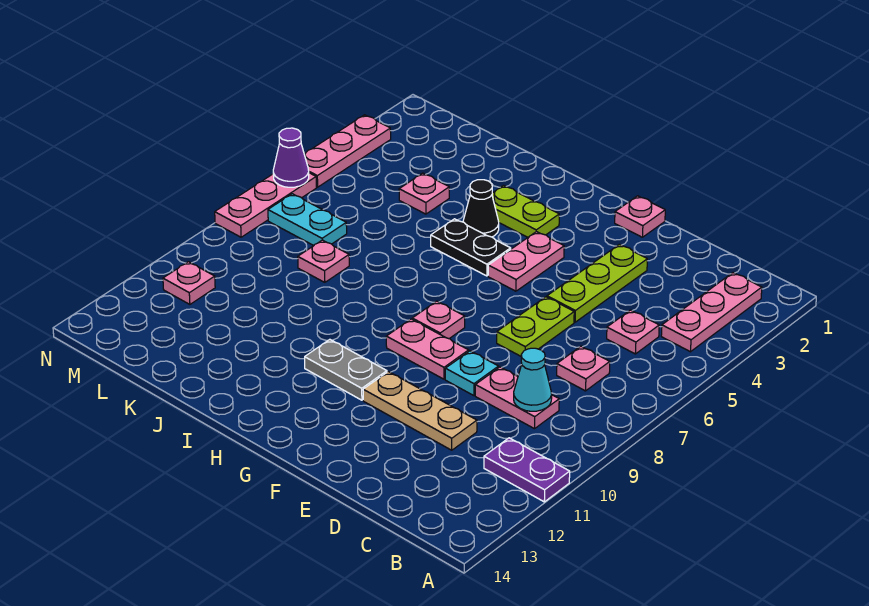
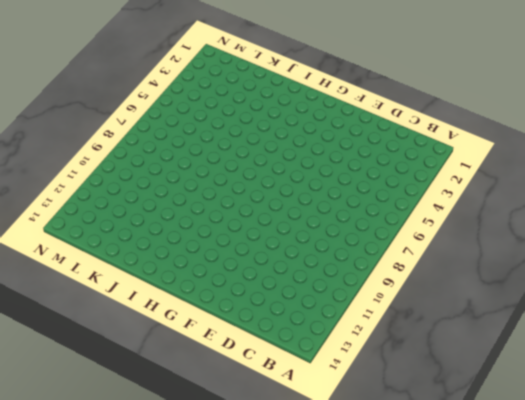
none -> purple 1x2 plate [484,438,570,502]
none -> pink 1x3 plate [661,273,762,352]
none -> pink 1x1 plate [607,310,659,354]

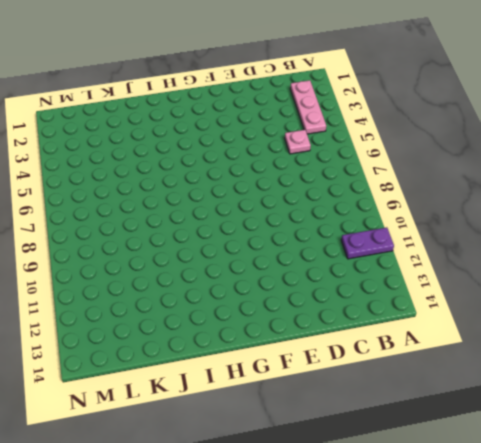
none -> pink 1x1 plate [557,346,610,391]
none -> pink 1x2 plate [475,367,559,429]
none -> tan 1x3 plate [363,372,477,450]

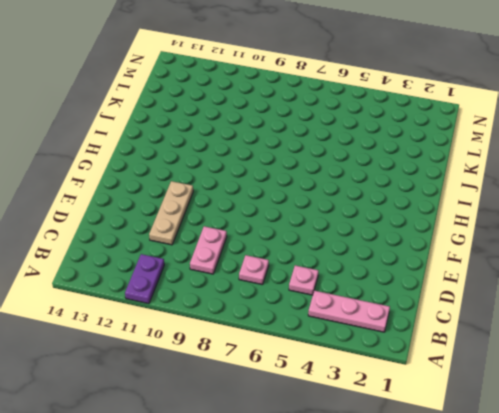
none -> lime 1x3 plate [547,244,647,322]
none -> lime 1x2 plate [497,297,574,356]
none -> cyan 1x1 plate [445,351,499,396]

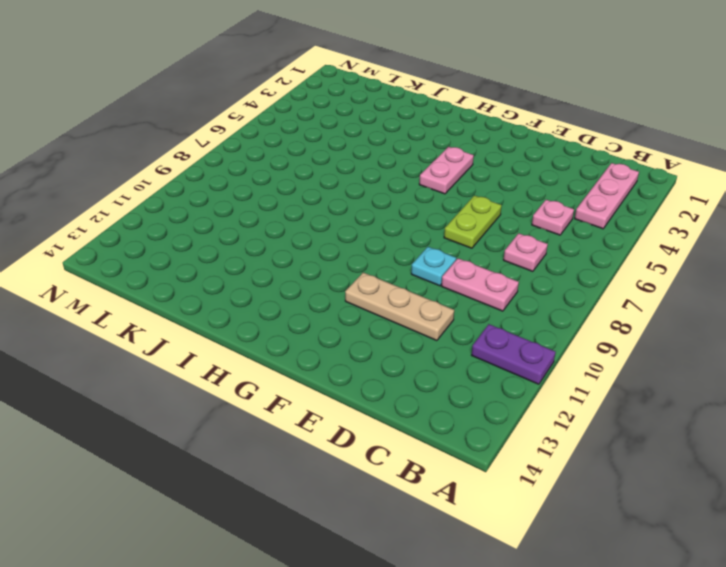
none -> lime 1x3 plate [547,244,647,322]
none -> pink 1x1 plate [615,196,665,237]
none -> pink 1x2 plate [386,319,469,379]

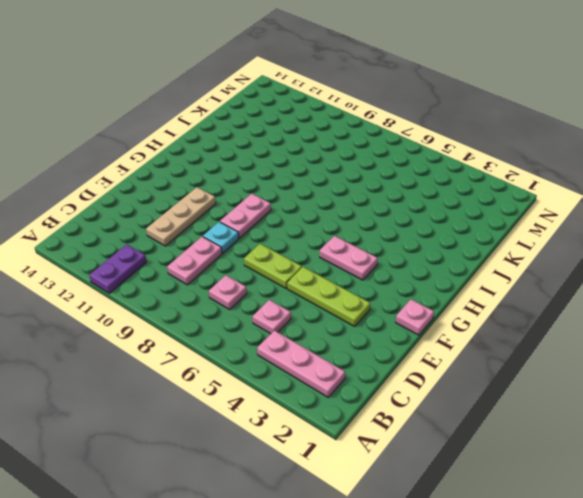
none -> pink 1x1 plate [412,301,465,339]
none -> grey 1x2 plate [305,339,387,400]
none -> lime 1x2 plate [492,186,559,237]

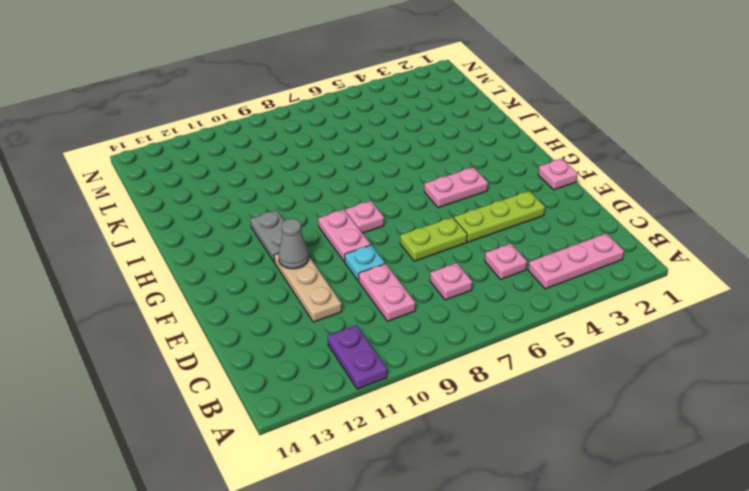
grey 1x1 cone [278,219,309,269] -> none
none -> lime 1x2 plate [492,186,559,237]
none -> black 1x2 plate [431,219,511,276]
none -> black 1x1 cone [463,180,499,237]

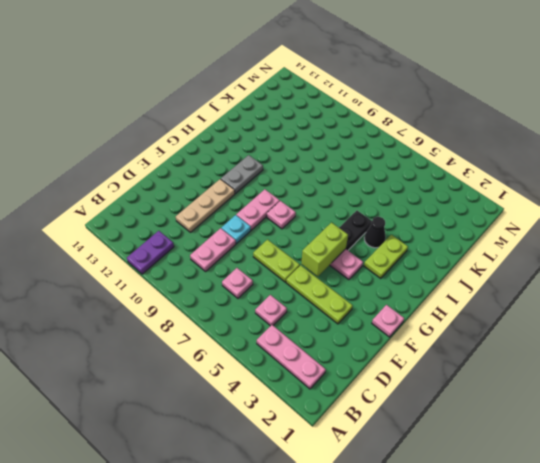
lime 1x2 brick [301,223,348,277] -> none
none -> pink 1x1 plate [399,173,449,214]
none -> pink 1x1 plate [298,240,349,282]
none -> cyan 1x2 plate [268,194,347,246]

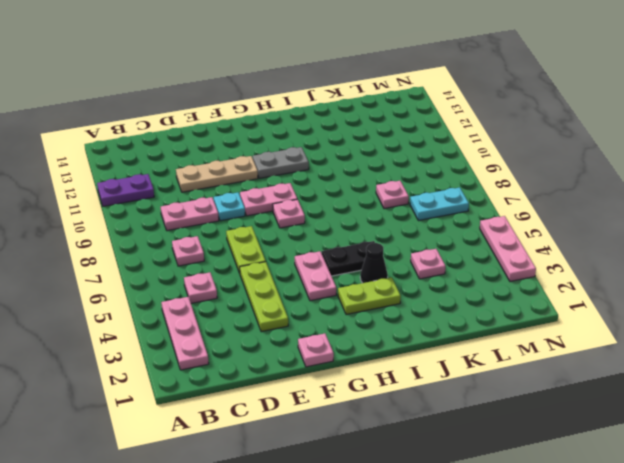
none -> pink 1x1 plate [163,262,215,304]
none -> pink 1x3 plate [215,173,316,237]
none -> cyan 1x1 cone [514,348,552,411]

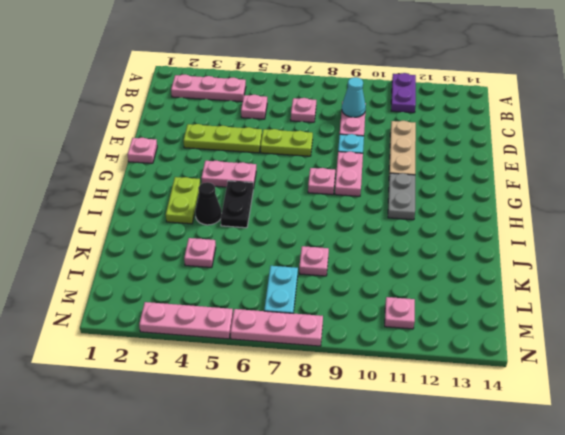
none -> purple 1x1 cone [273,128,309,187]

